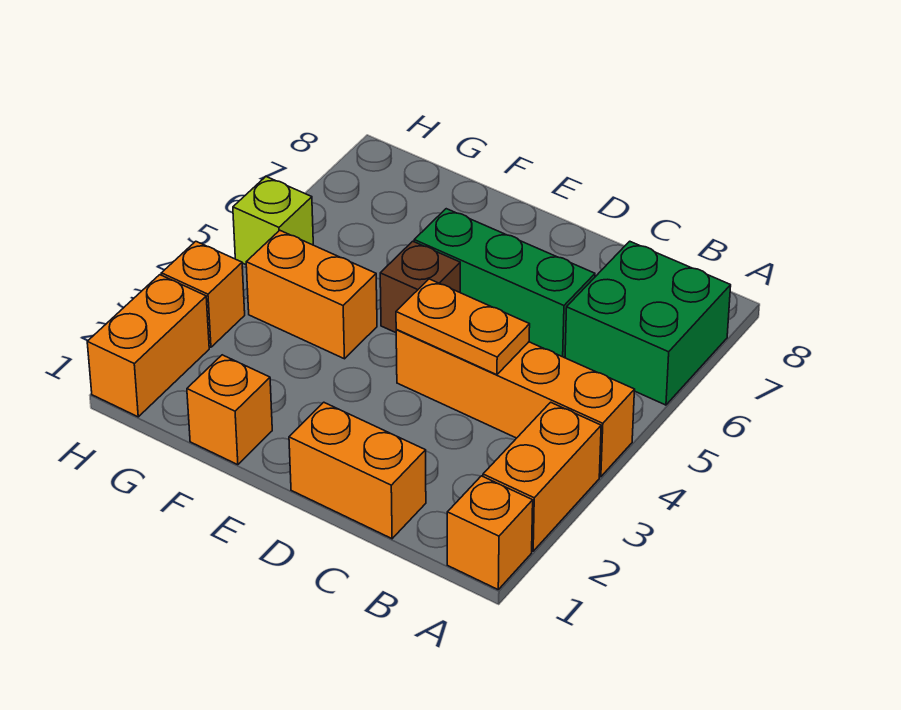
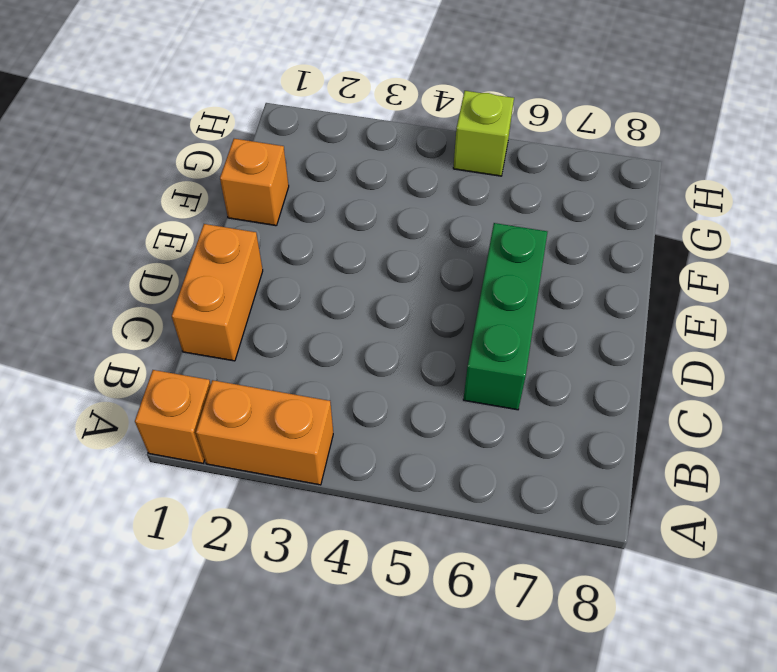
none -> orange 1x4 brick [396,330,635,477]
none -> green 2x2 brick [565,241,731,405]
none -> brown 1x1 brick [380,241,460,333]

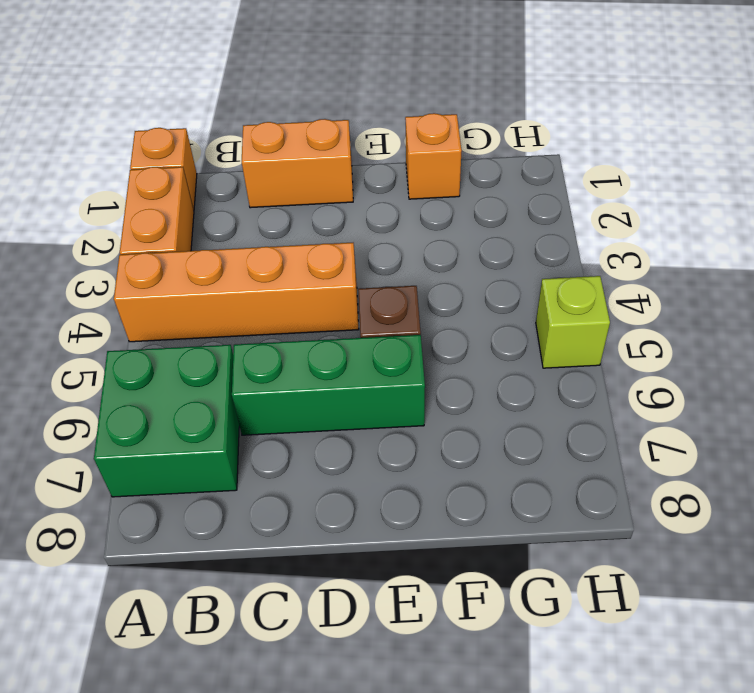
none -> orange 1x2 brick [246,230,377,359]
none -> orange 1x2 brick [87,275,209,417]
none -> orange 1x1 brick [161,241,245,347]

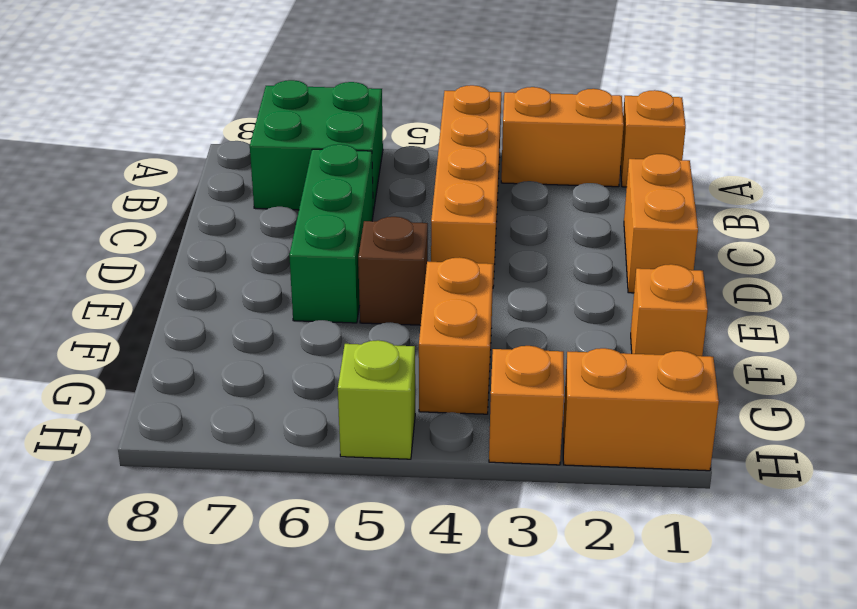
none -> orange 1x2 plate [396,279,530,375]

